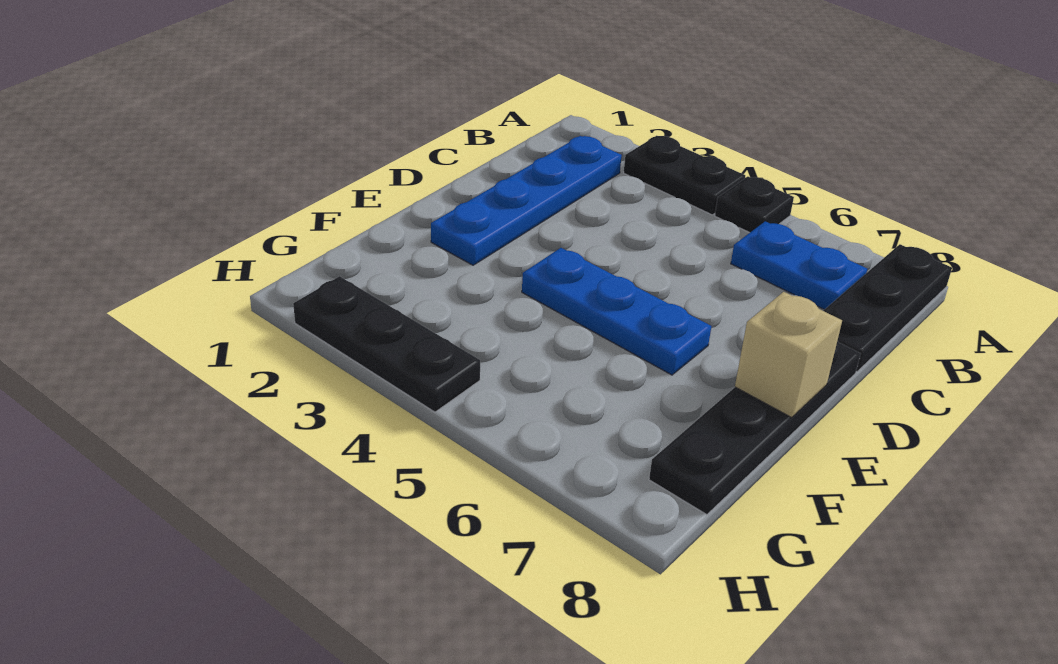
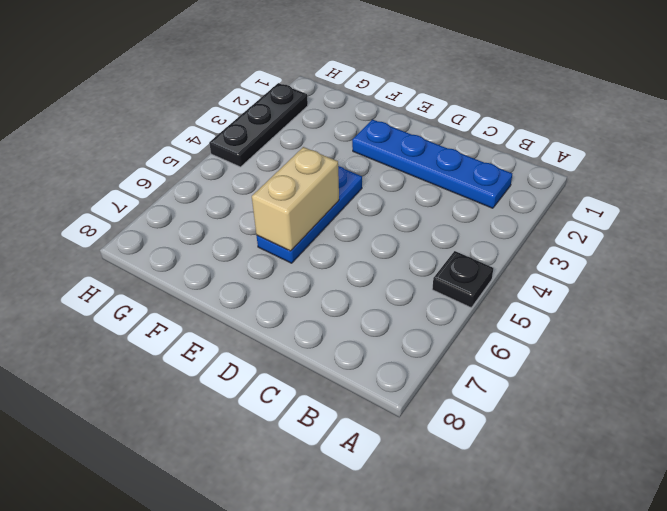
tan 1x2 brick [252,147,339,251] -> none
none -> black 1x2 plate [624,136,745,215]
none -> black 1x3 plate [823,244,952,371]

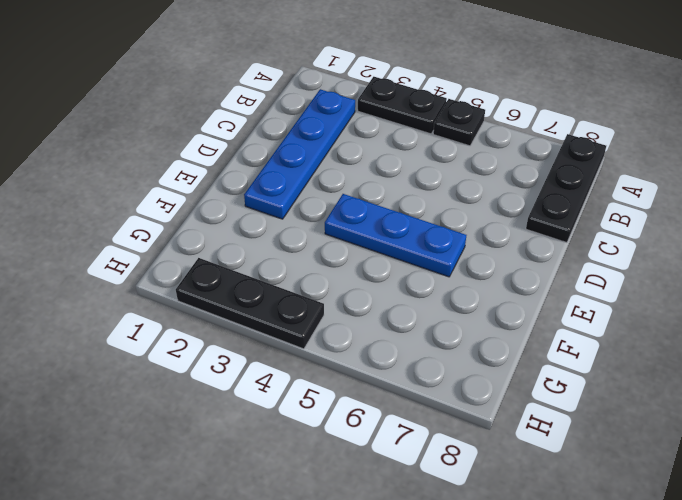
none -> blue 1x2 plate [731,221,867,309]
none -> black 1x4 plate [649,341,861,515]

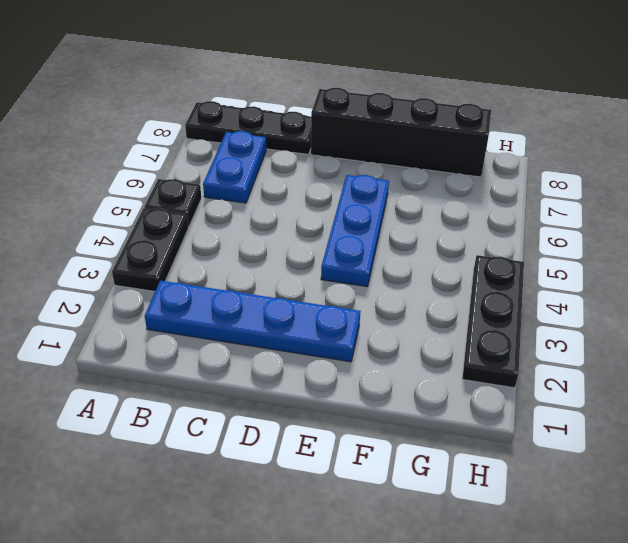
black 1x4 brick [311,88,491,177] -> black 1x4 plate [649,341,861,515]
none -> tan 1x1 brick [735,292,842,418]

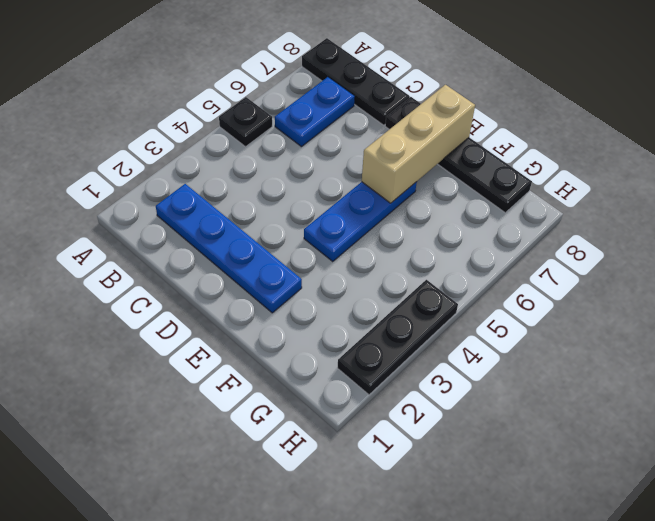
tan 1x3 brick [362,85,475,203] -> tan 1x1 brick [735,292,842,418]
none -> black 1x2 plate [624,136,745,215]

